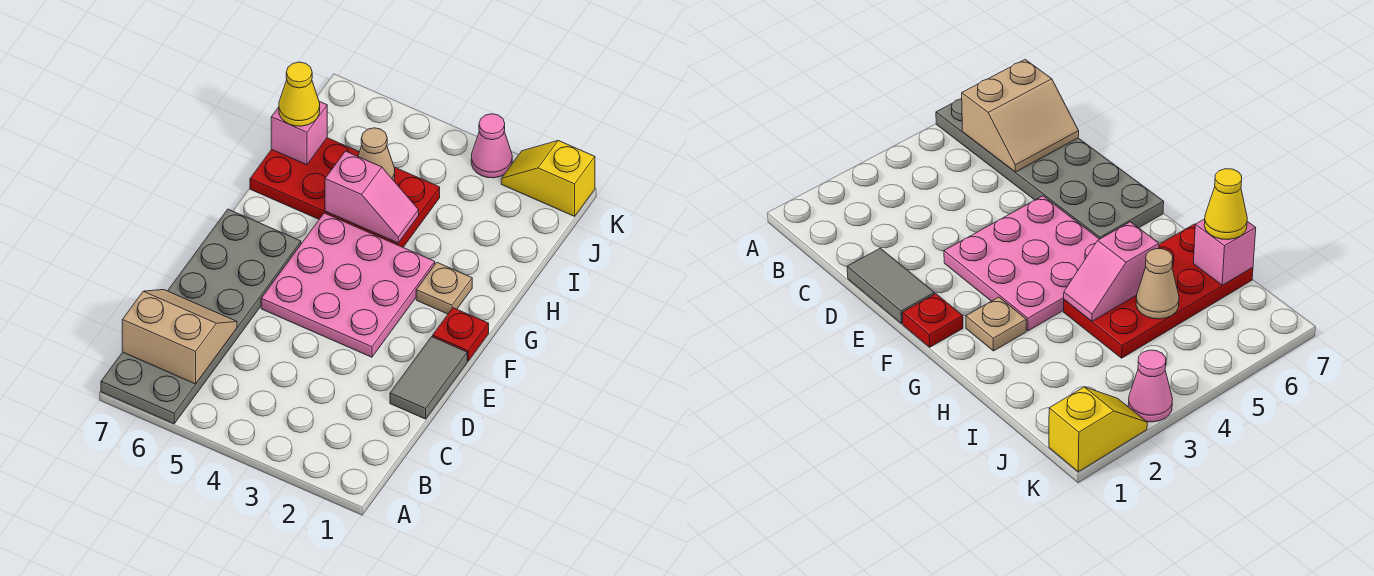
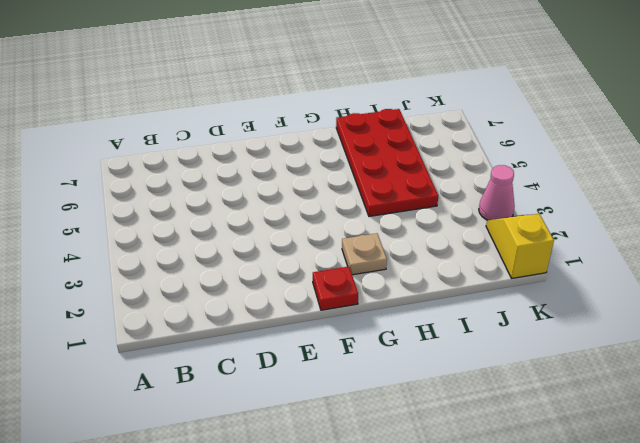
none -> grey 2x6 plate [101,209,301,424]
none -> grey 1x2 tile [390,337,467,419]
none -> pink 3x3 plate [261,213,435,357]

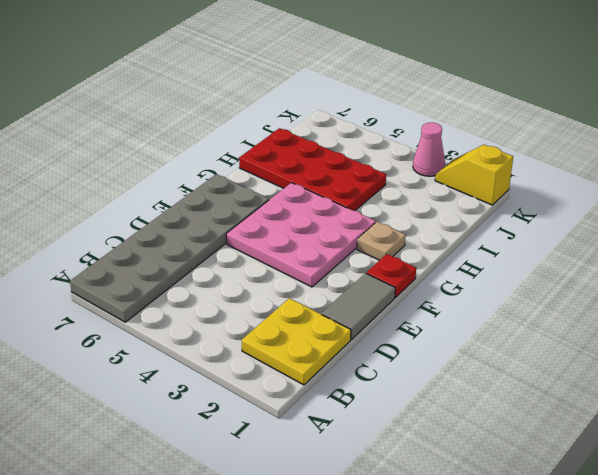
yellow 2x2 plate [241,298,351,385] -> none
none -> tan 2x2 slope [122,290,237,384]
none -> pink 1x2 slope [325,151,419,243]
none -> tan 1x1 cone [358,128,395,181]

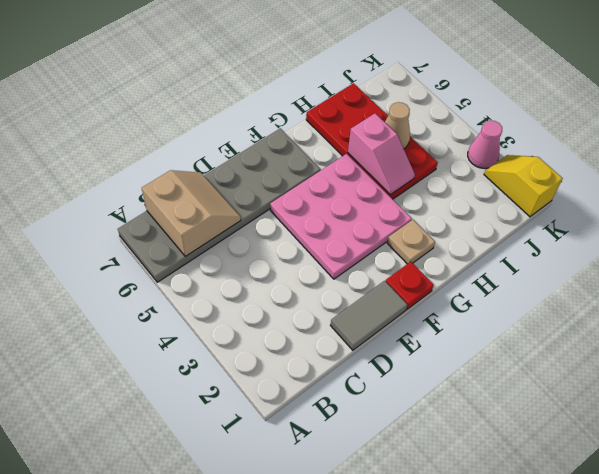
none -> pink 1x1 brick [271,101,327,165]
none -> yellow 1x1 cone [279,62,320,126]

